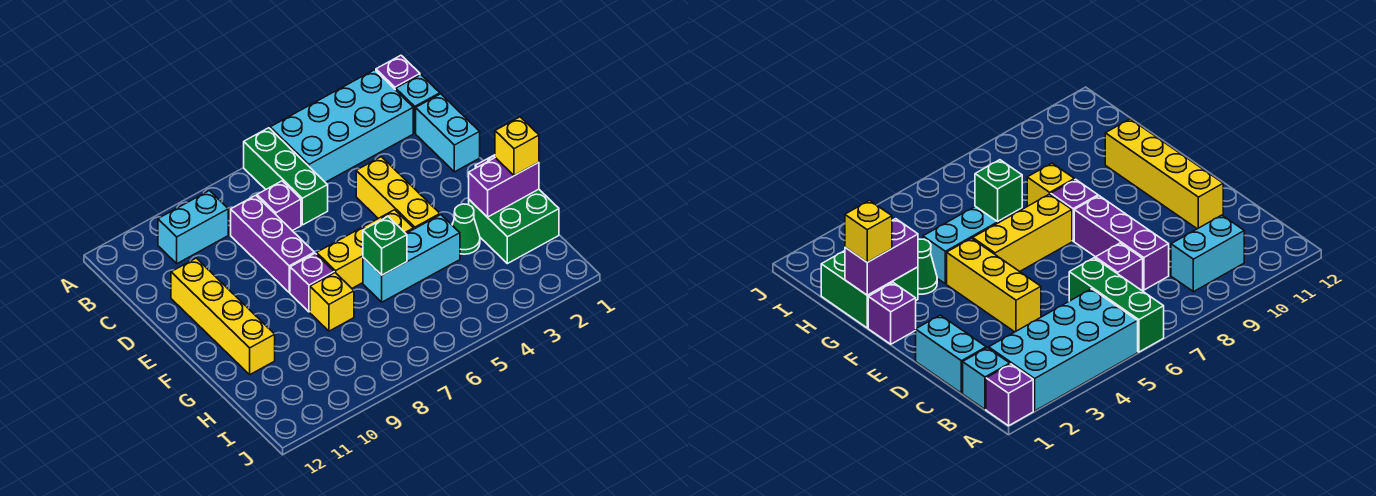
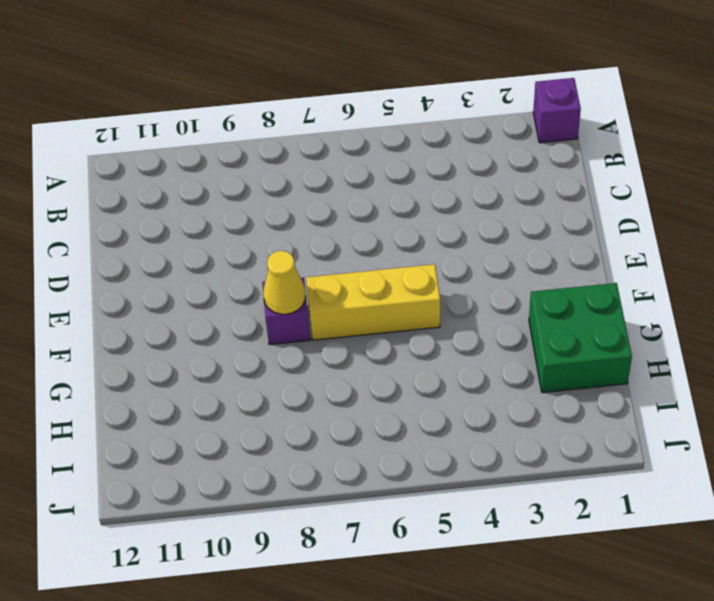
yellow 1x1 cone [263,251,306,314] -> none
none -> cyan 2x4 brick [270,70,413,182]
none -> green 1x3 brick [244,128,328,225]
none -> cyan 1x1 brick [396,75,440,133]

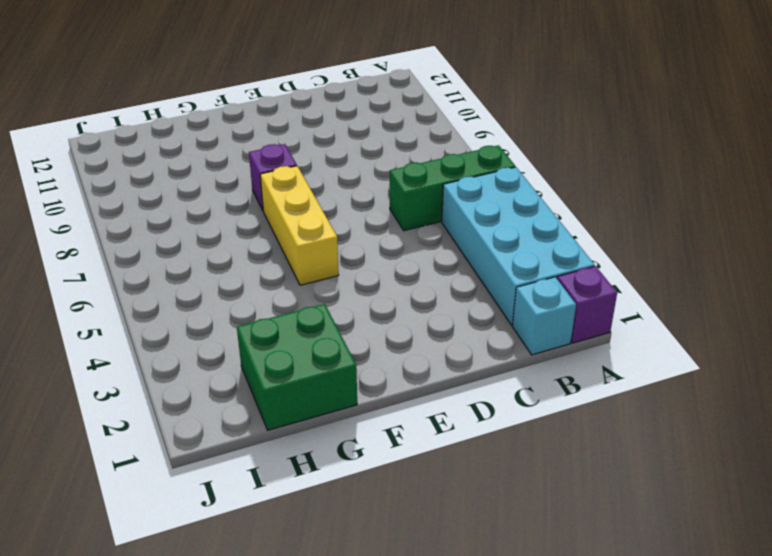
none -> cyan 1x2 brick [158,191,228,264]
none -> cyan 1x2 brick [416,94,480,172]
none -> purple 1x1 brick [257,181,301,231]

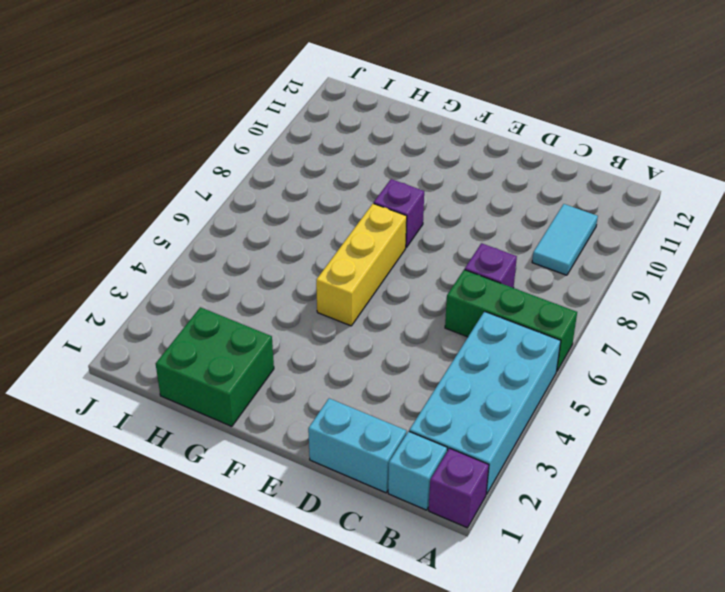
cyan 1x2 tile [532,204,598,275] -> cyan 1x2 brick [158,191,228,264]
none -> purple 1x3 brick [231,195,314,292]
none -> yellow 1x3 brick [356,157,440,229]
none -> yellow 1x4 brick [171,258,275,374]

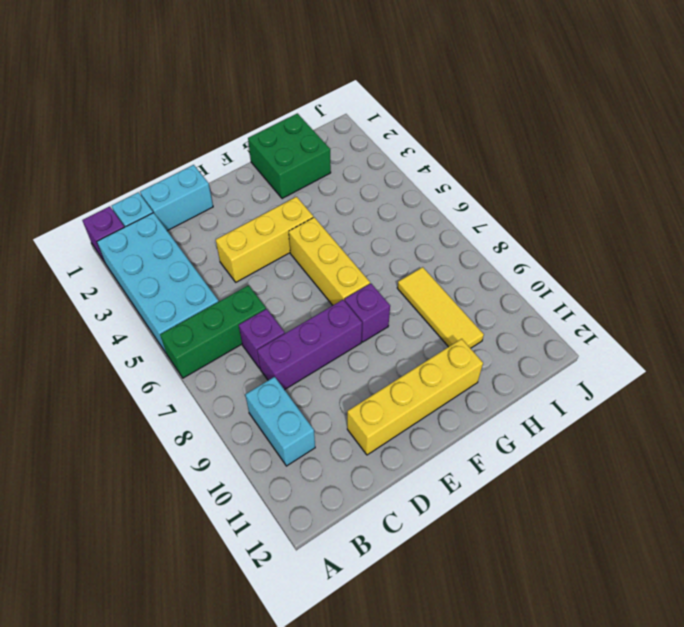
yellow 1x3 tile [397,267,484,348] -> none
none -> purple 1x1 brick [868,283,916,344]
none -> green 1x1 cone [452,204,480,254]
none -> cyan 1x3 brick [363,215,460,302]

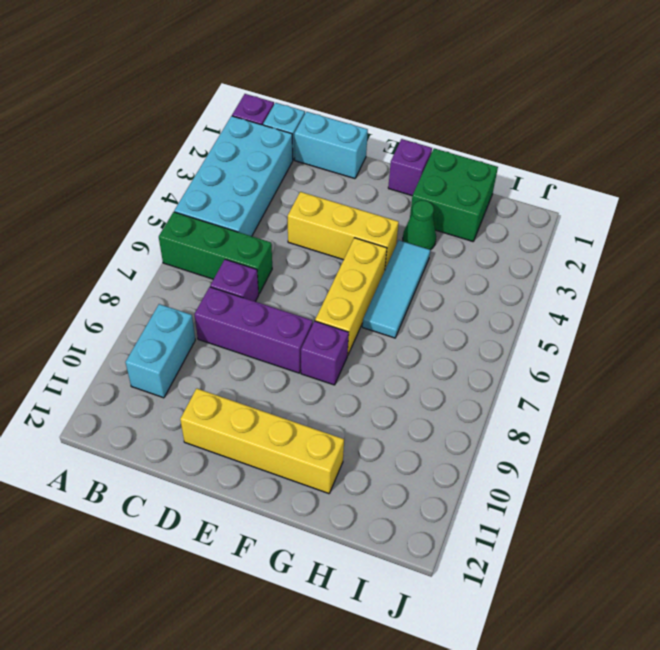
cyan 1x3 tile [362,240,430,338] -> cyan 1x3 brick [363,215,460,302]
none -> yellow 1x1 brick [310,273,354,331]
none -> purple 1x2 brick [469,158,539,217]
none -> green 1x1 brick [363,217,407,275]

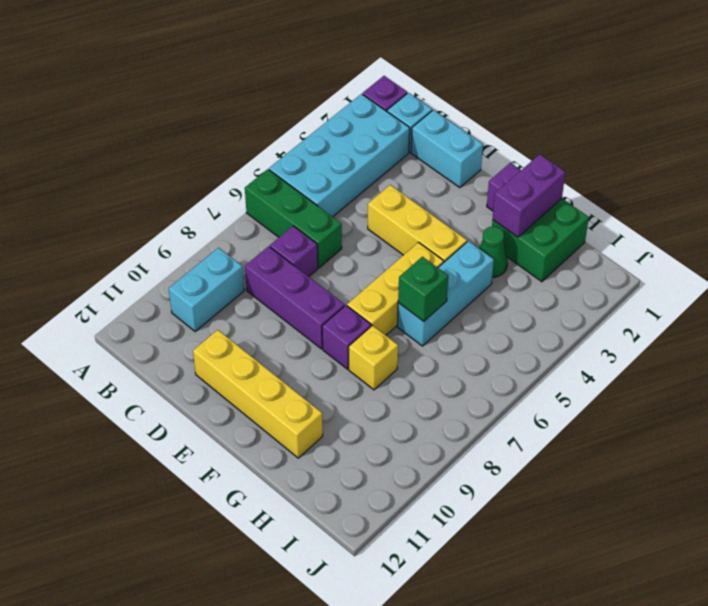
none -> yellow 1x1 brick [495,117,539,176]

